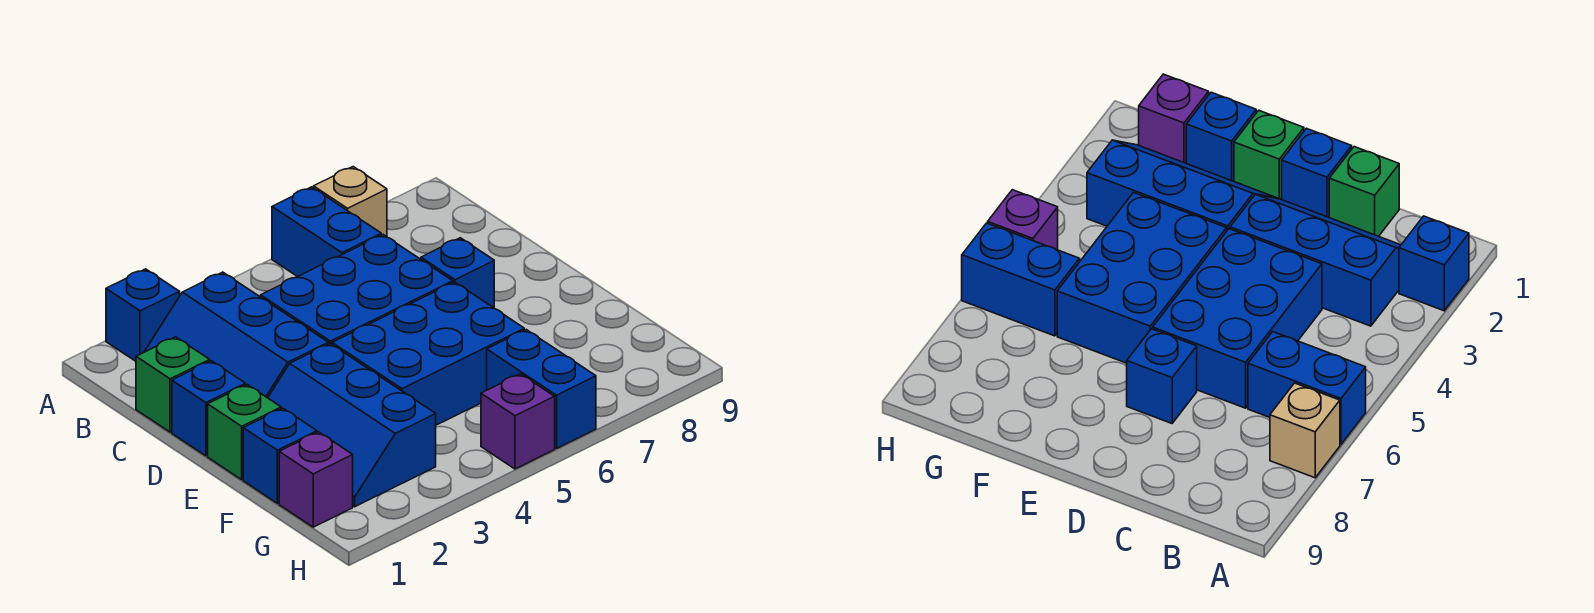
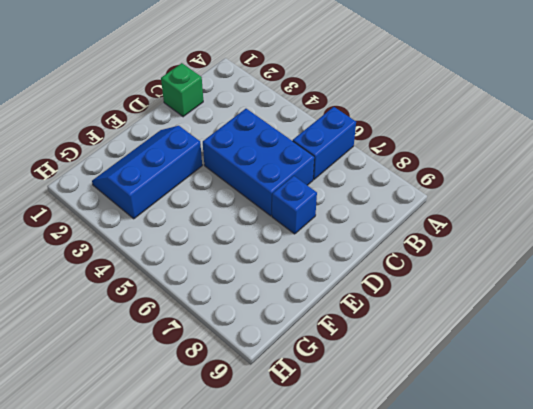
none -> blue 1x1 brick [106,269,180,361]
none -> tan 1x1 brick [314,167,387,237]
none -> blue 2x3 slope [144,272,328,398]

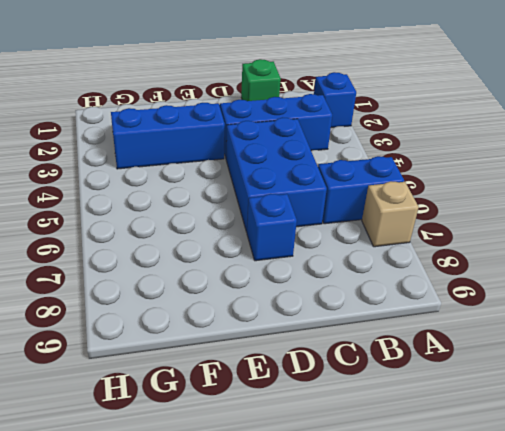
none -> blue 1x1 brick [172,361,245,456]
none -> green 1x1 brick [208,385,281,479]
none -> blue 2x3 brick [332,282,524,425]

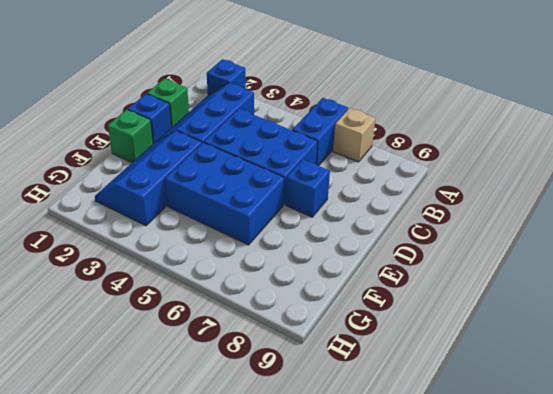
none -> blue 1x1 brick [243,408,317,503]
none -> purple 1x1 brick [279,432,353,527]
none -> blue 1x2 brick [487,330,596,448]

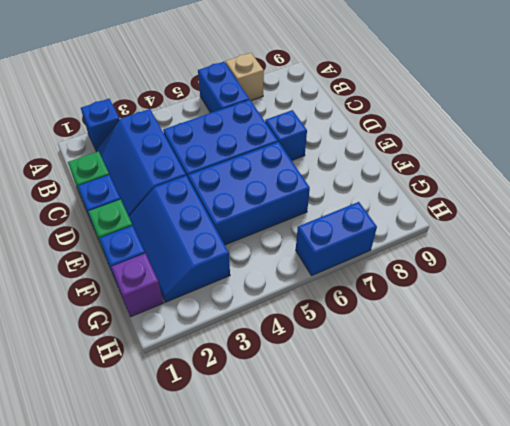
blue 1x2 brick [296,202,377,275] -> blue 1x2 brick turned to [487,330,596,448]
none -> purple 1x1 brick [481,374,555,469]

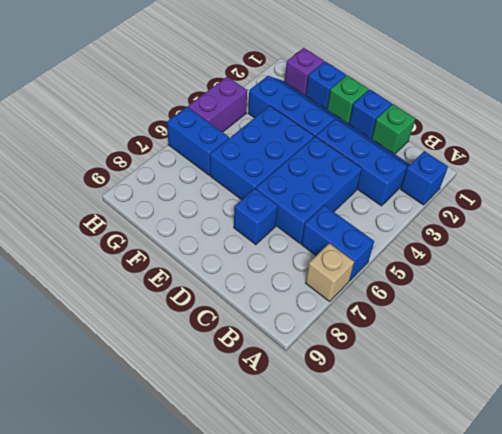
purple 1x2 brick [188,77,247,132] -> purple 1x1 brick [481,374,555,469]

